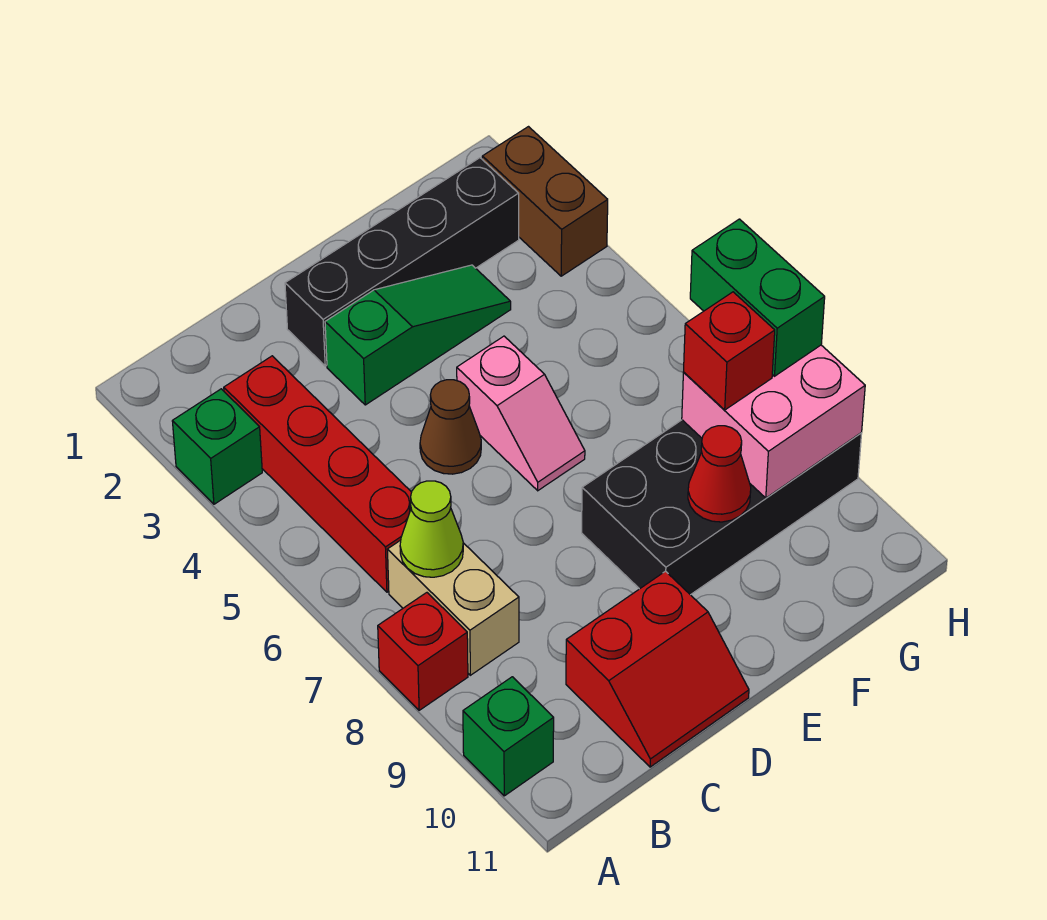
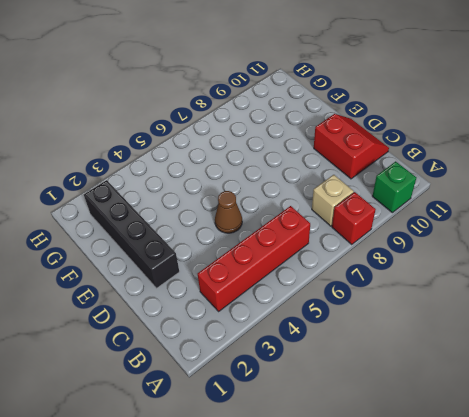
tan 1x1 brick [312,175,354,226] -> tan 1x2 brick [387,540,519,675]
none -> green 1x1 brick [172,389,262,504]
none -> green 1x3 slope [325,265,511,405]
none -> pink 1x2 slope [457,336,585,491]

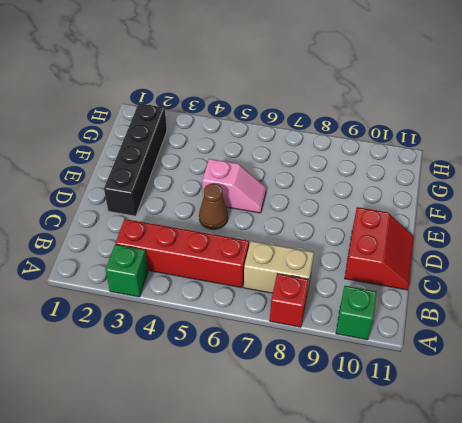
none -> green 1x3 slope [325,265,511,405]
none -> black 2x4 brick [582,420,862,595]
none -> brown 1x2 brick [482,127,608,276]

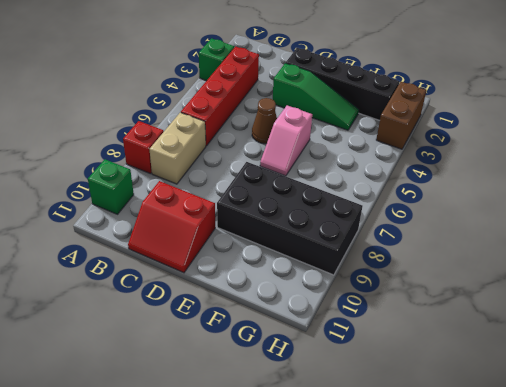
none -> lime 1x1 cone [400,481,463,577]
none -> red 1x1 cone [688,426,751,522]
none -> pink 2x2 brick [682,345,865,498]

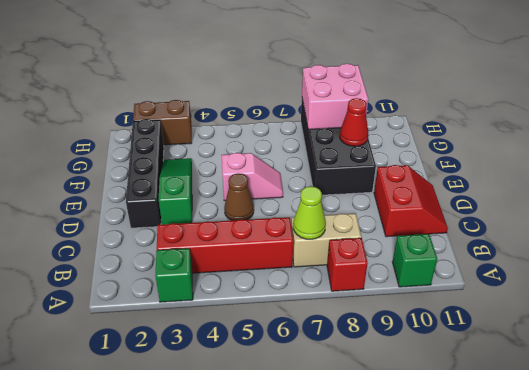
none -> red 1x1 brick [684,292,775,410]
none -> green 1x2 brick [690,219,825,376]

